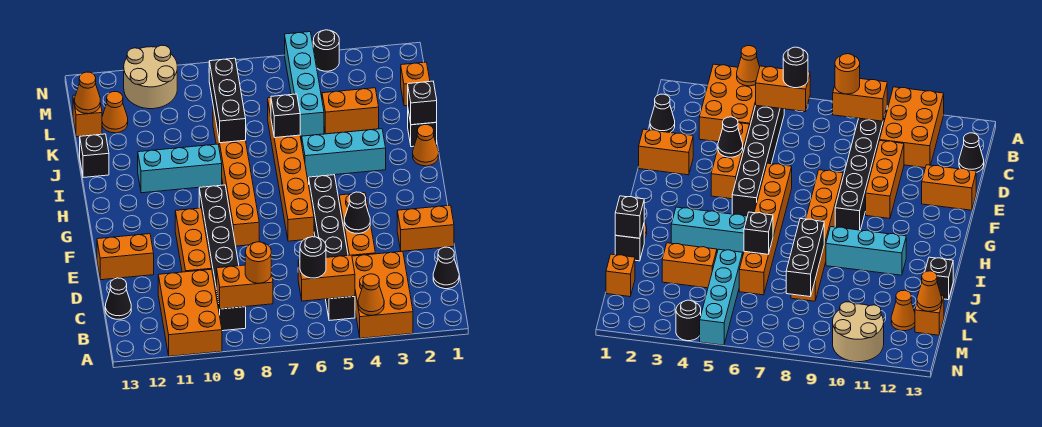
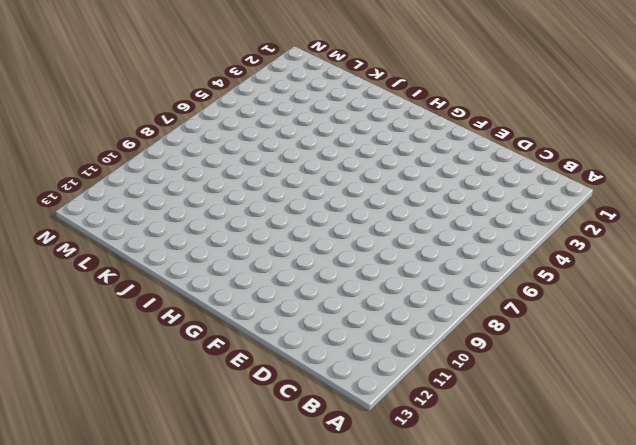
none -> orange 2x3 brick [352,251,413,338]
none -> orange 2x3 brick [158,269,222,356]
none -> black 1x6 brick [309,175,355,321]
none -> black 1x6 brick [199,185,246,331]

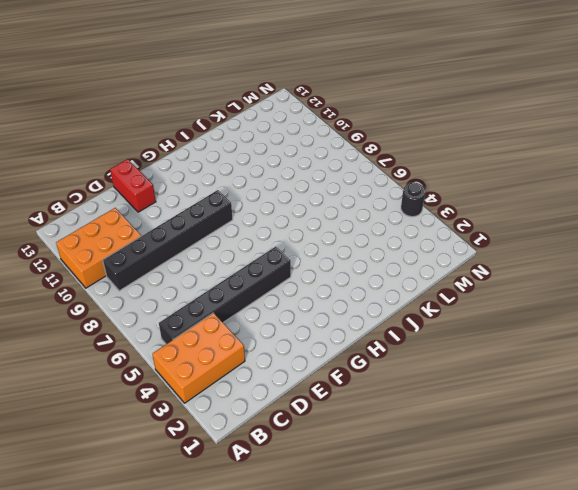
red 1x2 brick [110,159,156,212] -> orange 1x2 brick [97,234,154,280]
none -> black 1x1 cone [433,247,459,289]
none -> black 1x1 cone [105,278,131,319]
none -> orange 1x3 brick [339,193,375,256]
none -> orange 1x3 brick [175,208,212,272]

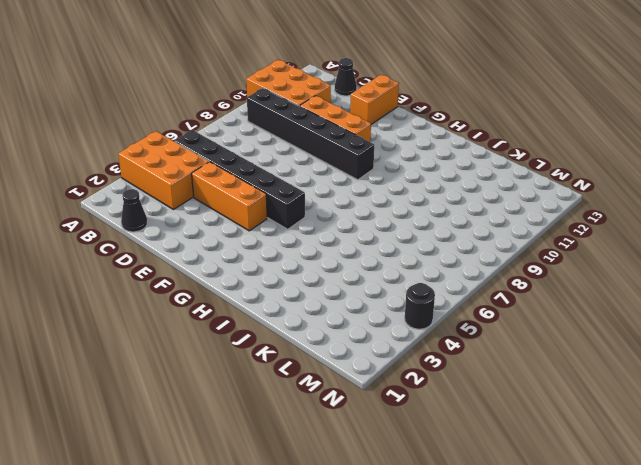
none -> orange 1x2 brick [397,205,454,251]
none -> orange 1x6 brick [268,98,314,241]
none -> orange 1x6 brick [213,107,259,246]
none -> orange 1x1 cone [413,124,439,166]

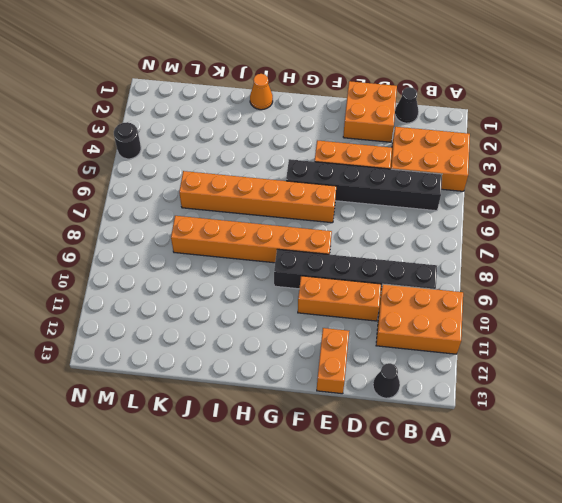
orange 2x2 brick [343,81,397,142] -> orange 1x2 brick [397,205,454,251]
none -> cyan 1x3 brick [302,129,386,177]
none -> cyan 1x3 brick [138,144,222,193]
none -> black 1x1 brick [408,111,437,147]
none -> black 1x1 brick [80,134,109,178]

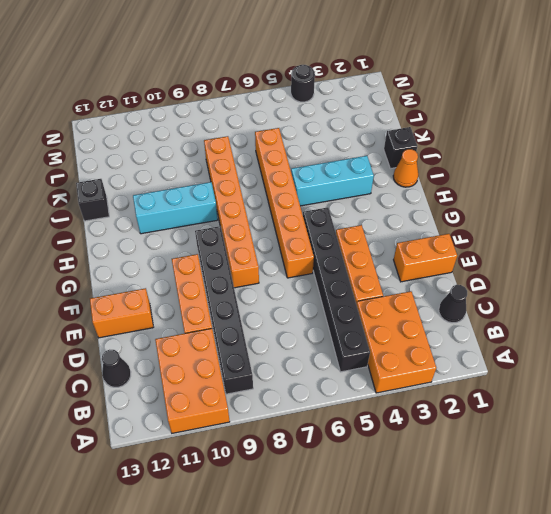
none -> orange 1x2 brick [322,88,379,134]
none -> cyan 1x4 brick [285,32,324,136]
none -> orange 1x1 brick [401,62,430,106]
none -> orange 1x1 cone [102,92,128,133]

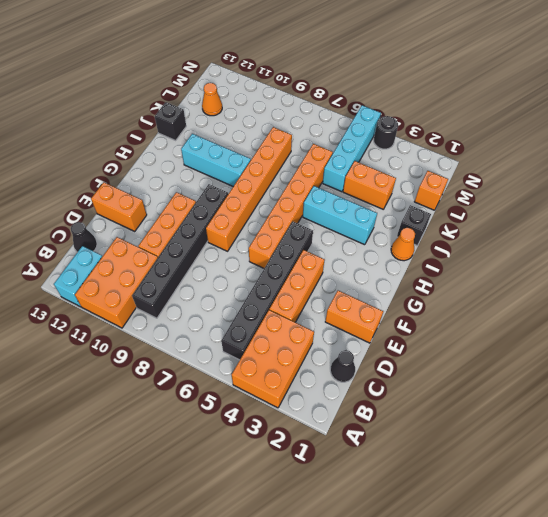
cyan 1x2 brick [54,246,102,307] -> none
none -> orange 1x1 brick [73,95,102,137]
none -> tan 2x2 round brick [124,45,177,109]
none -> orange 1x1 cone [358,274,384,315]
none -> orange 1x2 brick [298,255,355,301]

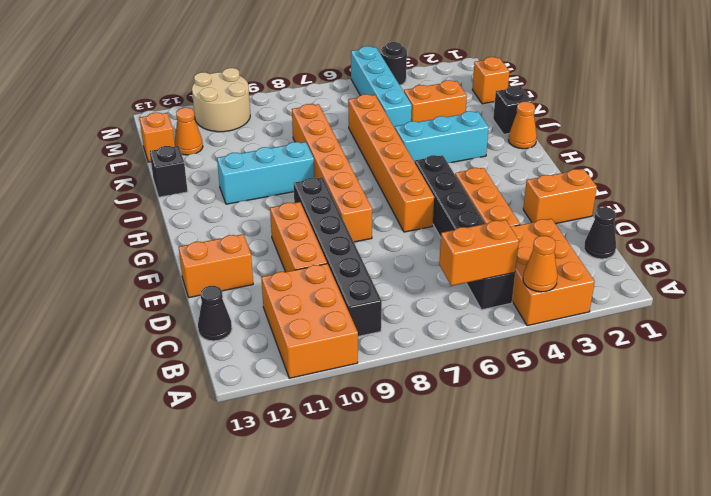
none -> orange 1x2 brick [217,265,273,309]
none -> black 1x1 cone [344,192,370,234]
none -> black 1x1 brick [408,81,437,125]
none -> black 1x1 brick [271,94,300,138]

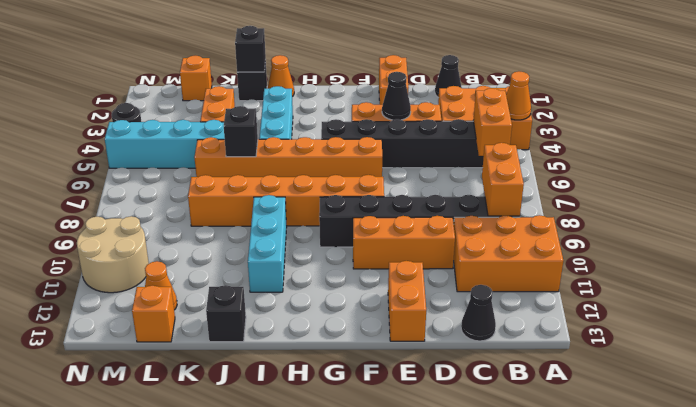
none -> black 1x3 brick [209,58,246,143]
none -> orange 1x1 cone [74,72,100,114]
none -> black 1x1 round brick [300,237,326,278]
none -> orange 1x1 round brick [245,242,271,283]

